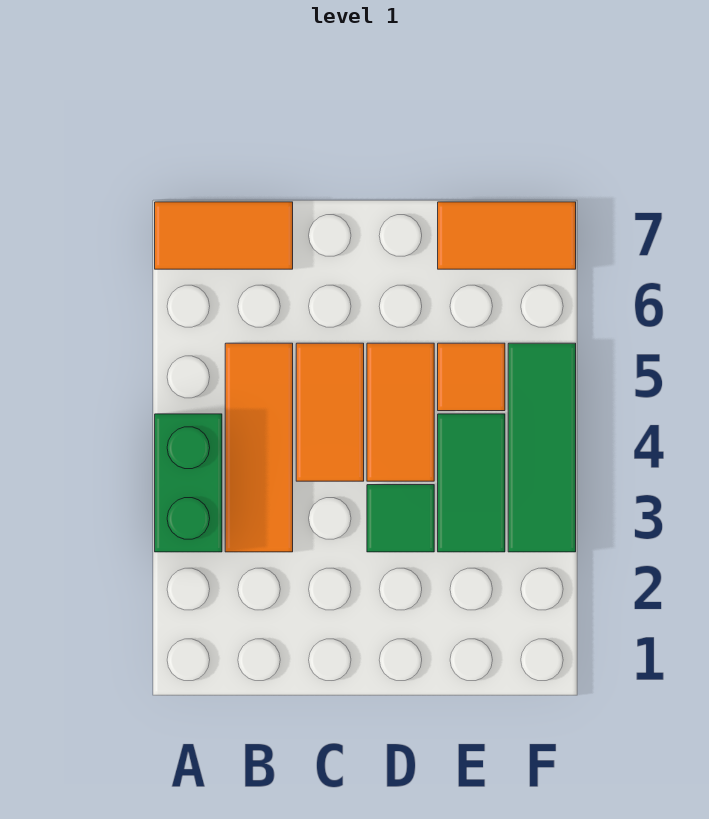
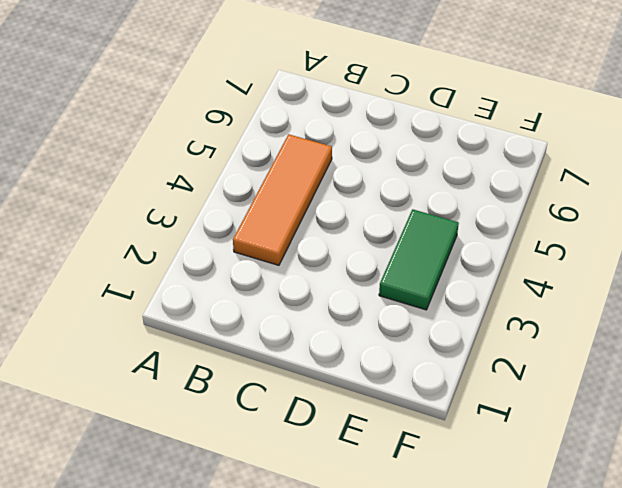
none -> green 1x2 brick [155,414,222,552]
none -> orange 1x2 tile [155,202,293,269]

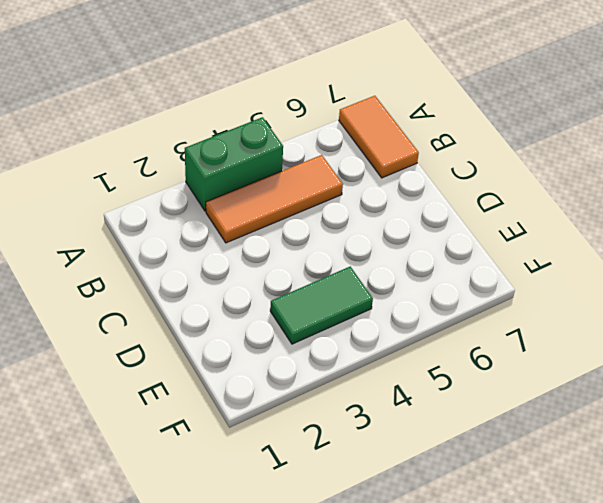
none -> orange 1x2 tile [296,343,364,481]
none -> green 1x1 tile [367,485,434,552]

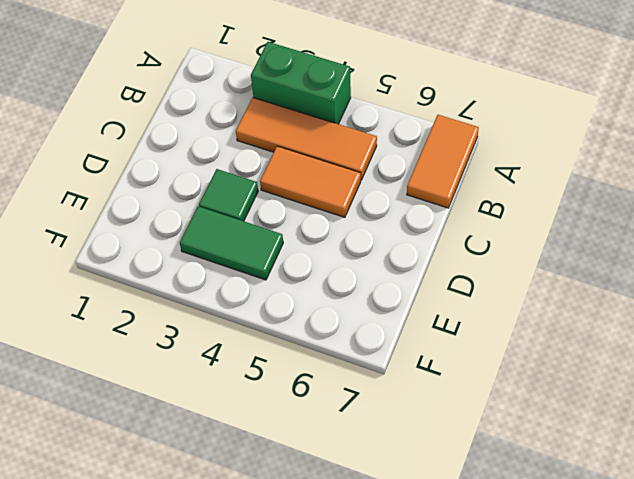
none -> orange 1x2 tile [367,343,434,481]
none -> orange 1x1 tile [438,343,505,411]

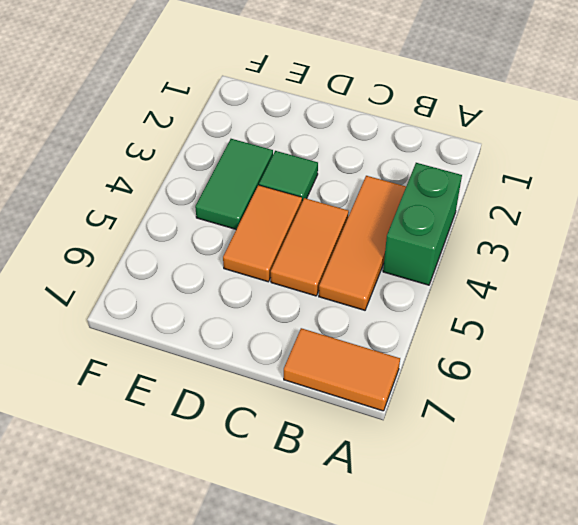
none -> orange 1x1 tile [438,343,505,411]
none -> orange 1x2 tile [438,202,576,269]

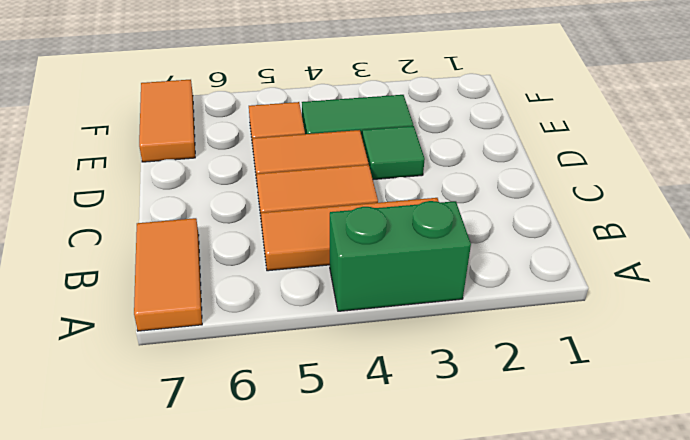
none -> green 1x3 tile [508,343,576,552]

